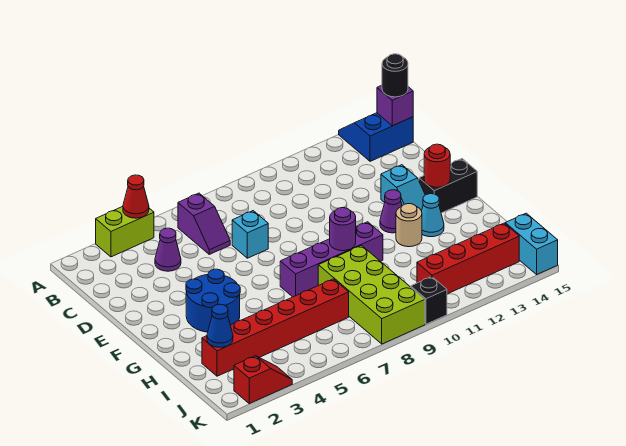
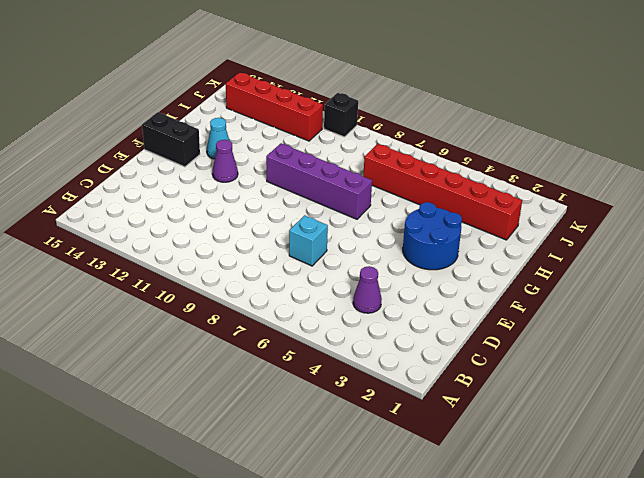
none -> lime 1x2 brick [96,207,154,257]
none -> blue 2x2 slope [339,113,413,161]
none -> purple 1x2 slope [178,193,230,254]

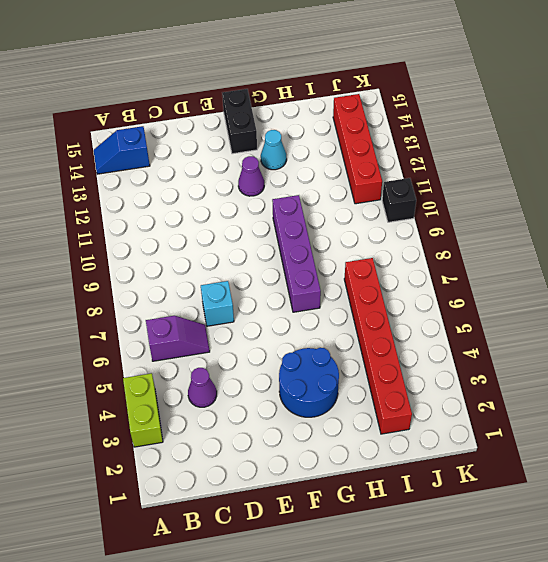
blue 1x2 slope [94,126,150,174] -> blue 2x2 slope [339,113,413,161]
none -> cyan 1x2 slope [381,165,425,211]
none -> tan 1x1 round brick [396,204,422,247]
none -> lime 2x4 brick [318,246,425,344]

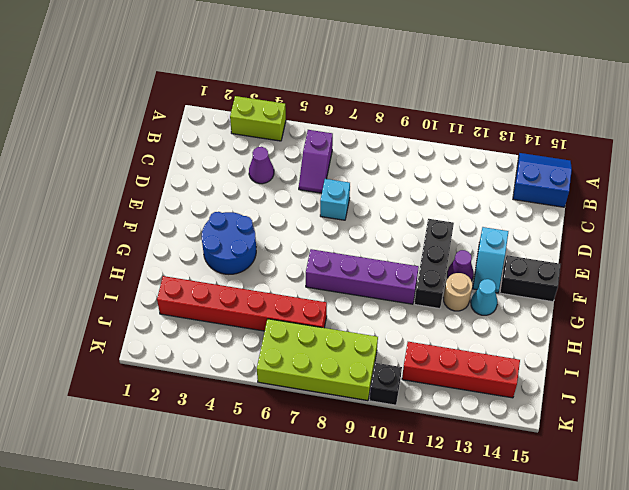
black 1x3 brick [414,219,454,309] -> none
lime 2x4 brick [257,319,378,401] -> lime 2x4 brick turned to [318,246,425,344]
none -> cyan 1x2 brick [505,213,558,274]
none -> red 1x2 slope [234,356,292,404]
none -> red 1x1 cone [123,175,149,218]

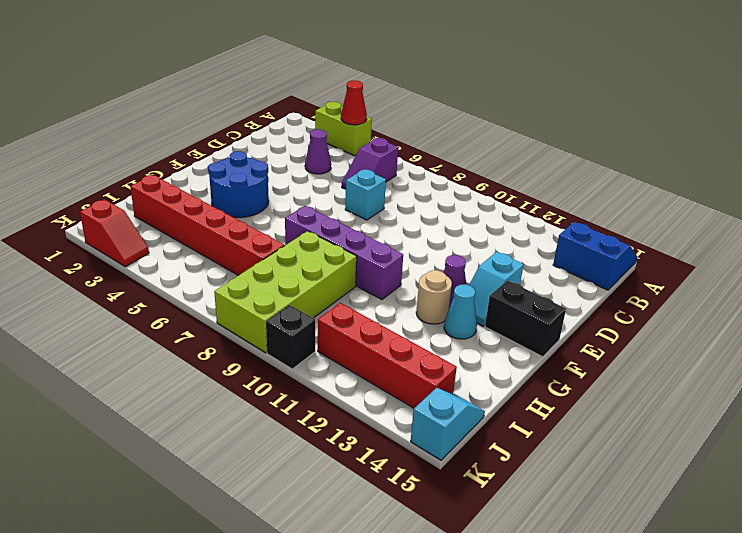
cyan 1x2 slope [411,388,485,460] -> cyan 1x2 brick [505,213,558,274]
none -> purple 1x1 brick [377,85,413,126]
none -> red 1x1 round brick [424,144,450,187]
none -> purple 1x1 round brick [330,208,356,251]

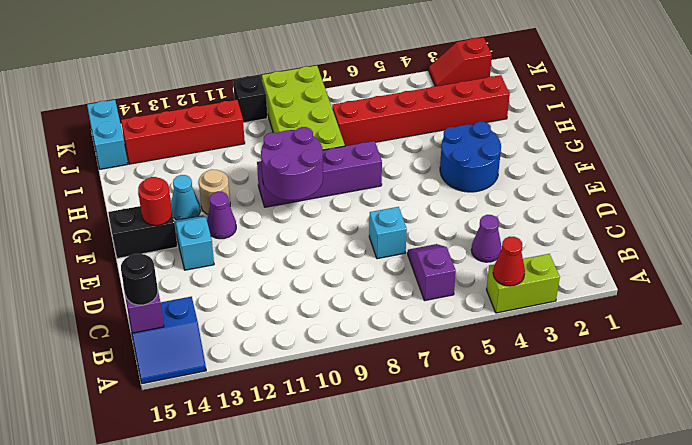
purple 2x2 round brick [261,127,323,200] -> purple 1x1 round brick [330,208,356,251]
none -> blue 1x1 cone [207,304,233,347]

